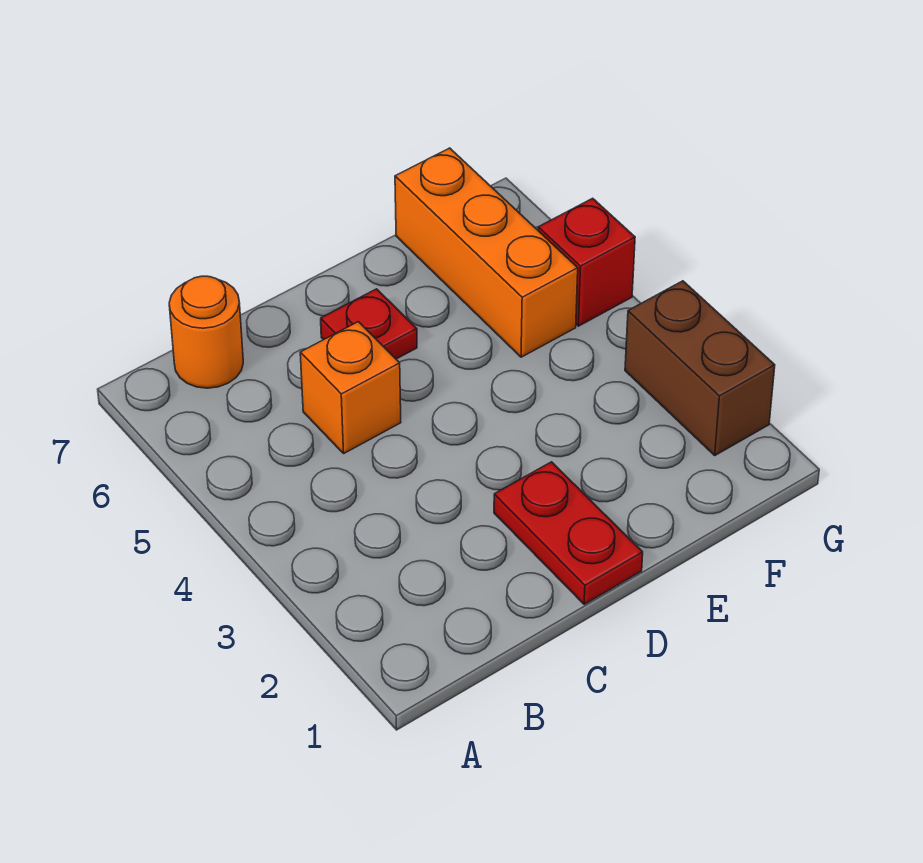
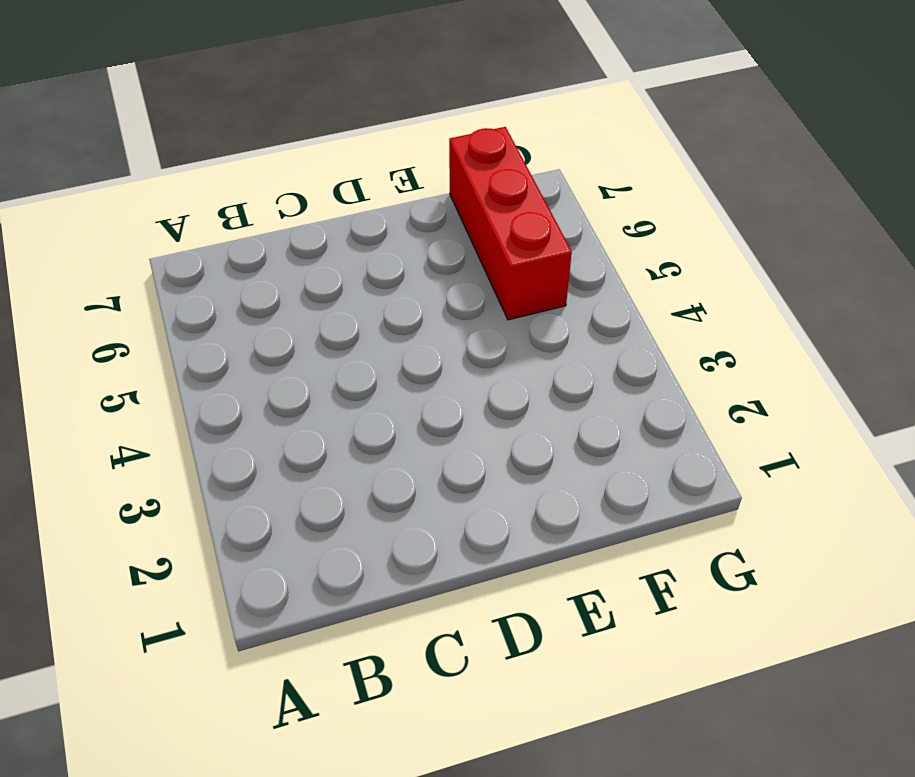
red 1x3 brick [449,127,572,320] -> orange 1x3 brick [395,148,578,357]
none -> orange 1x1 round brick [169,276,243,388]
none -> orange 1x1 brick [300,322,401,453]

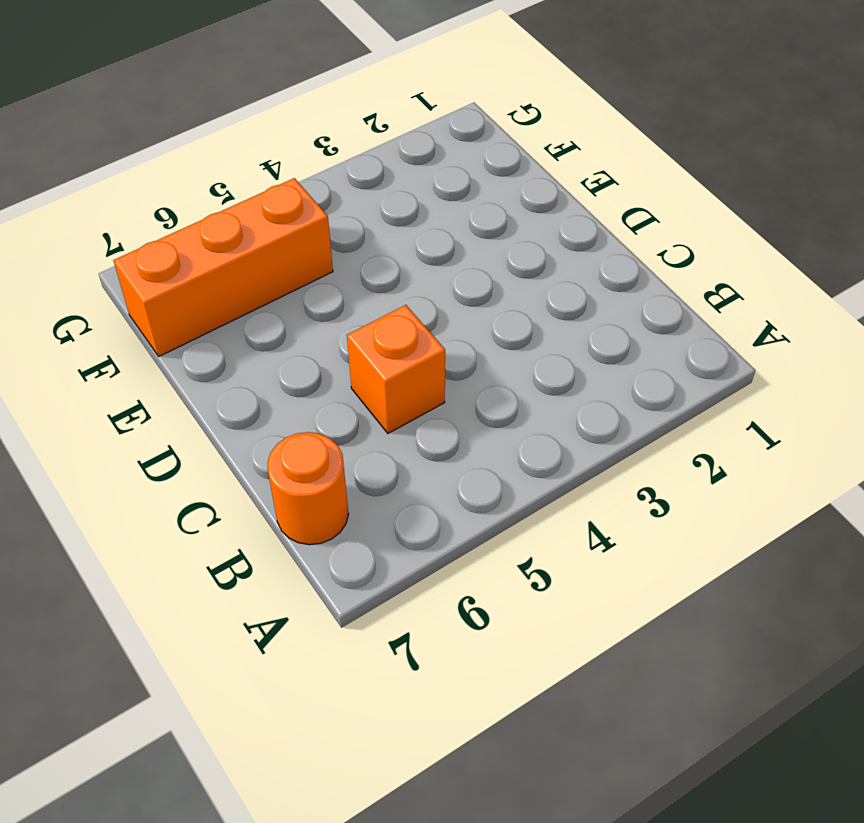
none -> red 1x2 plate [494,462,643,604]
none -> red 1x1 plate [321,289,417,359]

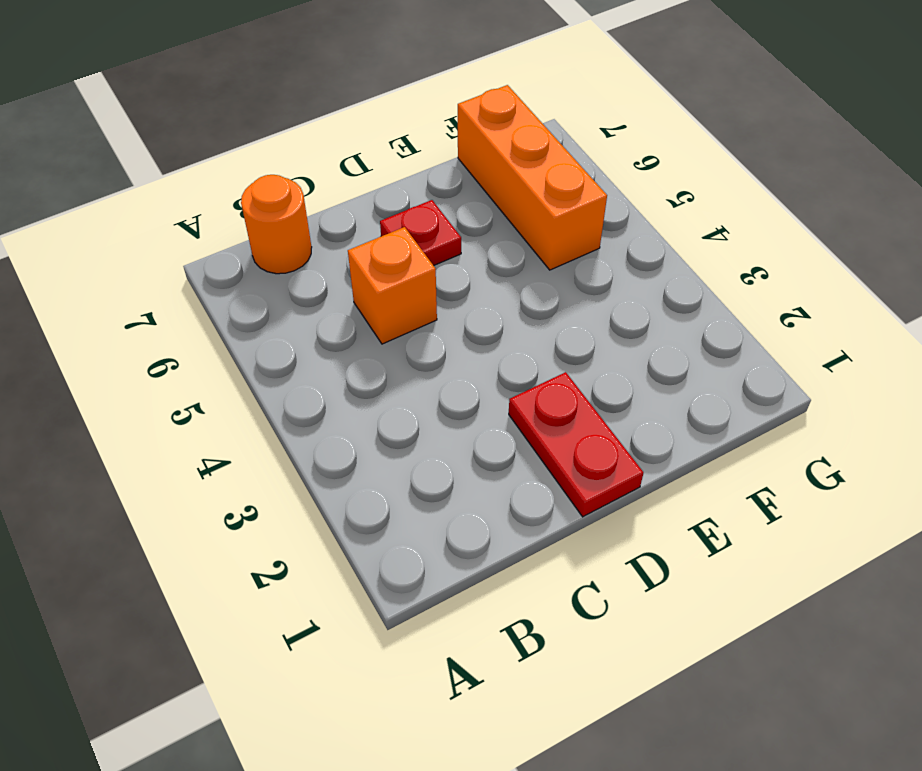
none -> brown 1x2 brick [625,281,775,455]
none -> red 1x1 brick [538,198,635,326]

